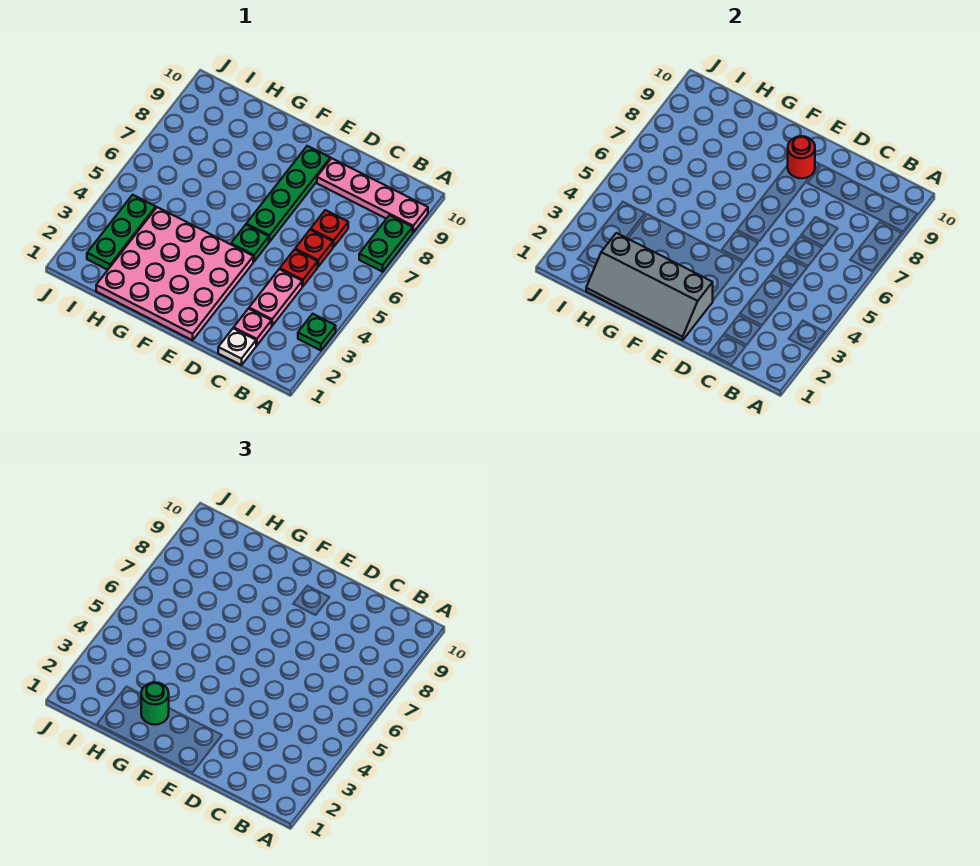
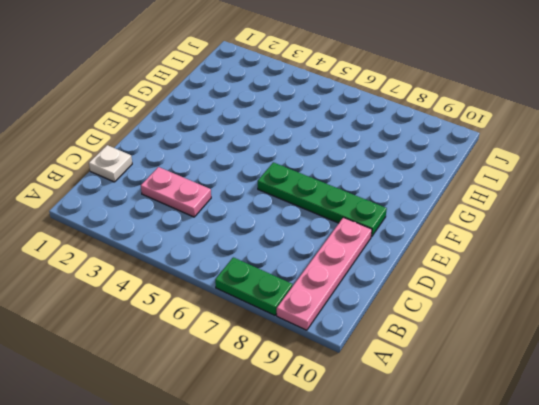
none -> green 1x1 plate [298,314,336,350]
none -> pink 1x1 plate [234,309,272,345]
none -> red 1x1 plate [280,250,318,286]

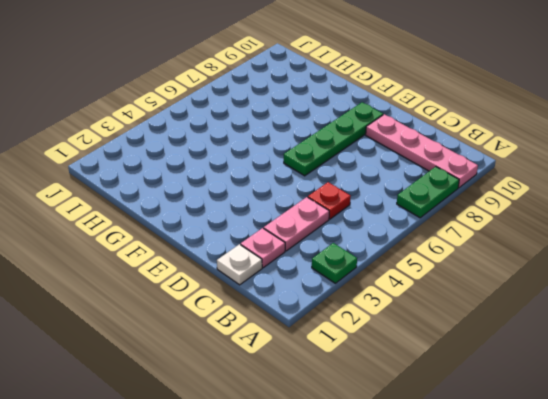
none -> red 1x1 plate [295,230,333,266]
none -> red 1x1 plate [311,210,348,247]
none -> pink 4x4 plate [96,207,253,340]

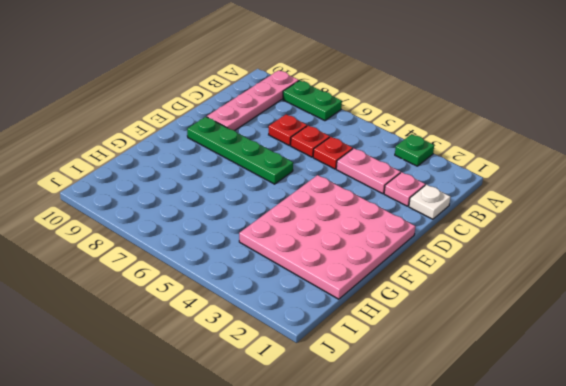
none -> green 1x1 plate [231,225,269,261]
none -> green 1x3 plate [87,195,156,270]
none -> grey 2x4 slope [586,233,713,340]

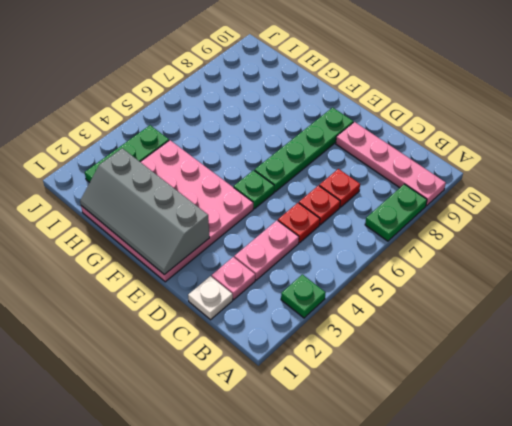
none -> red 1x1 round brick [788,136,815,178]
none -> green 1x1 round brick [141,682,169,725]

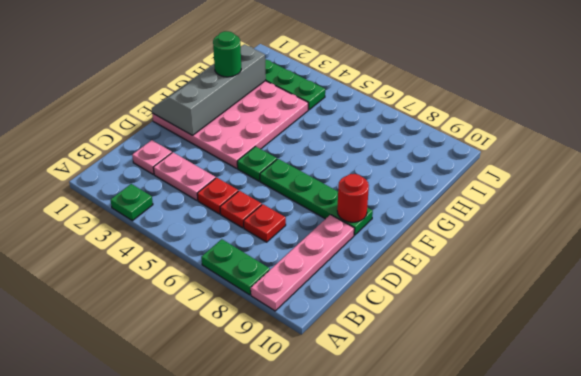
none -> white 1x1 plate [218,328,256,365]

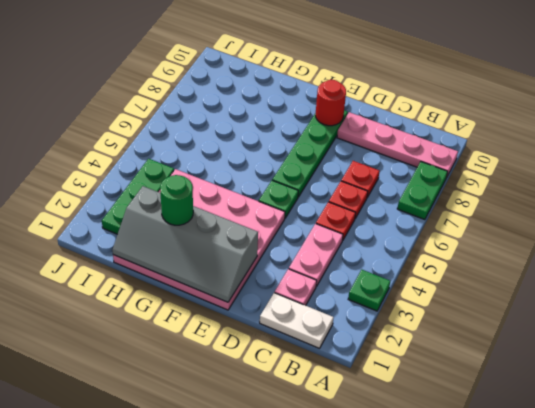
white 1x2 plate [260,293,334,348] -> white 1x1 plate [218,328,256,365]

